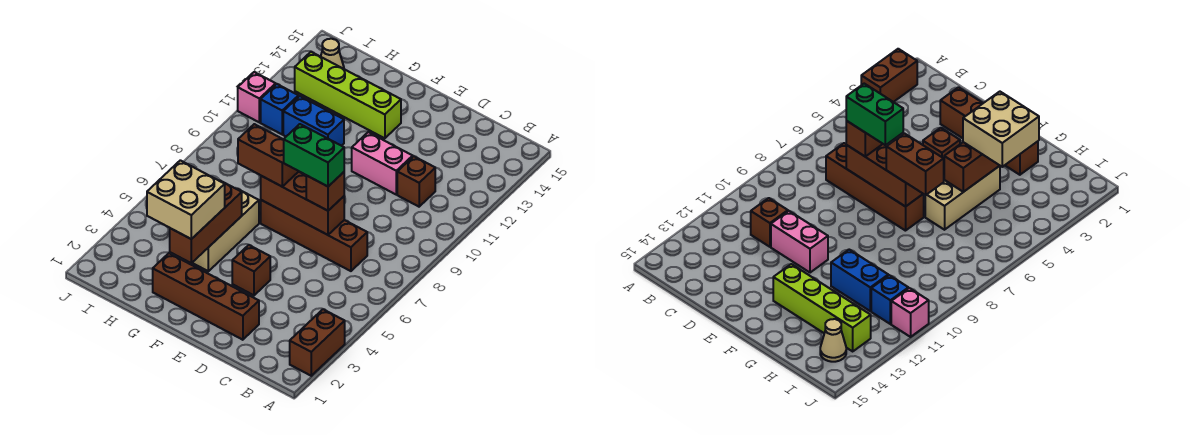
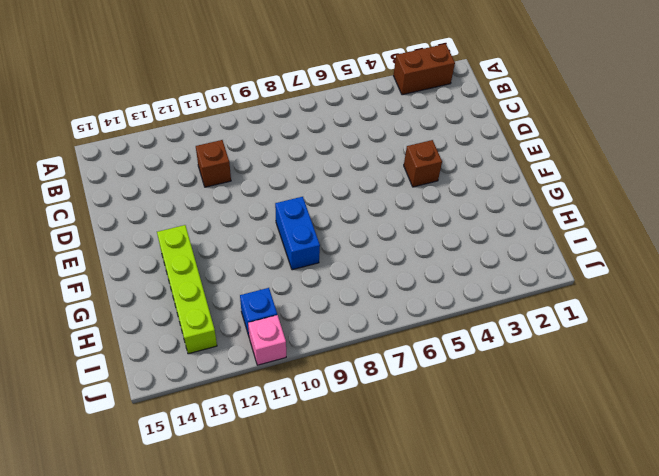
blue 1x2 brick [275,197,320,270] -> blue 1x2 brick moved to [283,96,344,146]
none -> brown 1x4 brick [261,200,367,271]
none -> brown 1x4 brick [153,253,259,340]
none -> pink 1x2 brick [352,132,413,194]

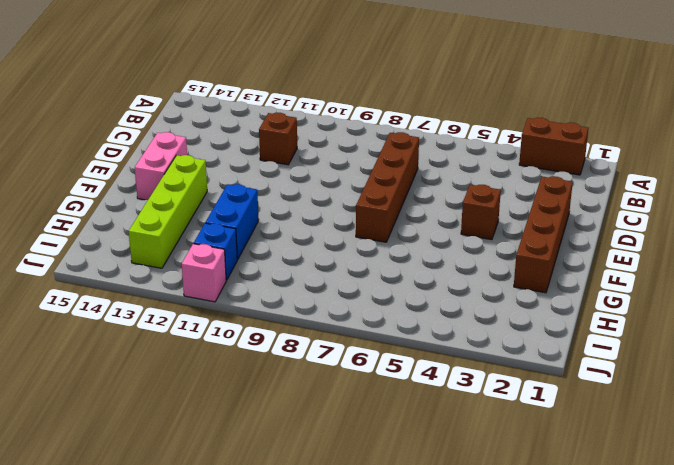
pink 1x2 brick [135,132,187,200] -> pink 1x2 brick moved to [352,132,413,194]
none -> tan 1x3 brick [192,189,259,271]
none -> tan 1x1 cone [321,39,344,69]
none -> brown 1x3 brick [261,172,344,235]

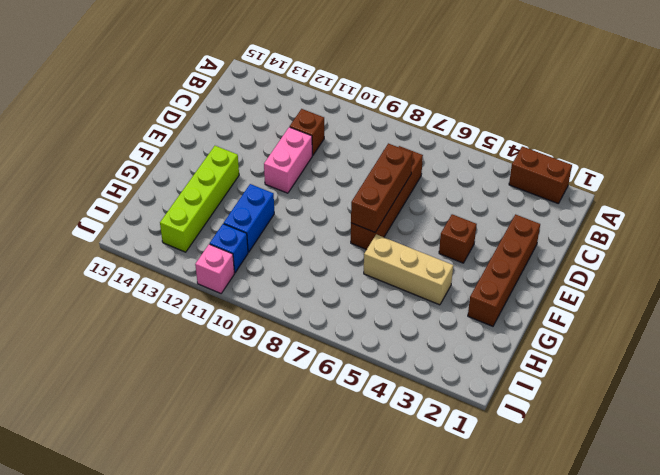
none -> tan 1x1 cone [321,39,344,69]
none -> brown 1x3 brick [170,181,242,263]
none -> brown 1x1 brick [306,172,344,211]

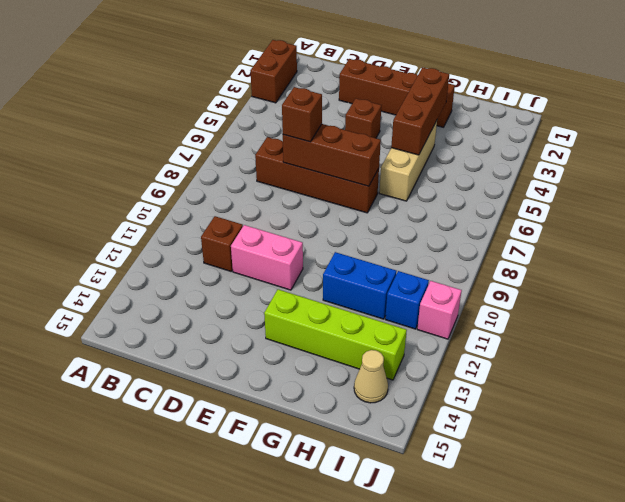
none -> brown 1x2 brick [238,124,299,186]
none -> tan 2x2 brick [147,160,225,239]
none -> green 1x2 brick [284,124,344,186]

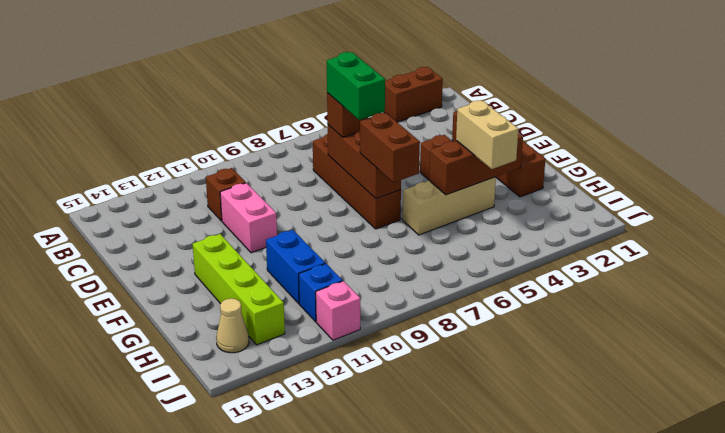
tan 1x2 brick [456,100,518,169] -> tan 2x2 brick [147,160,225,239]

